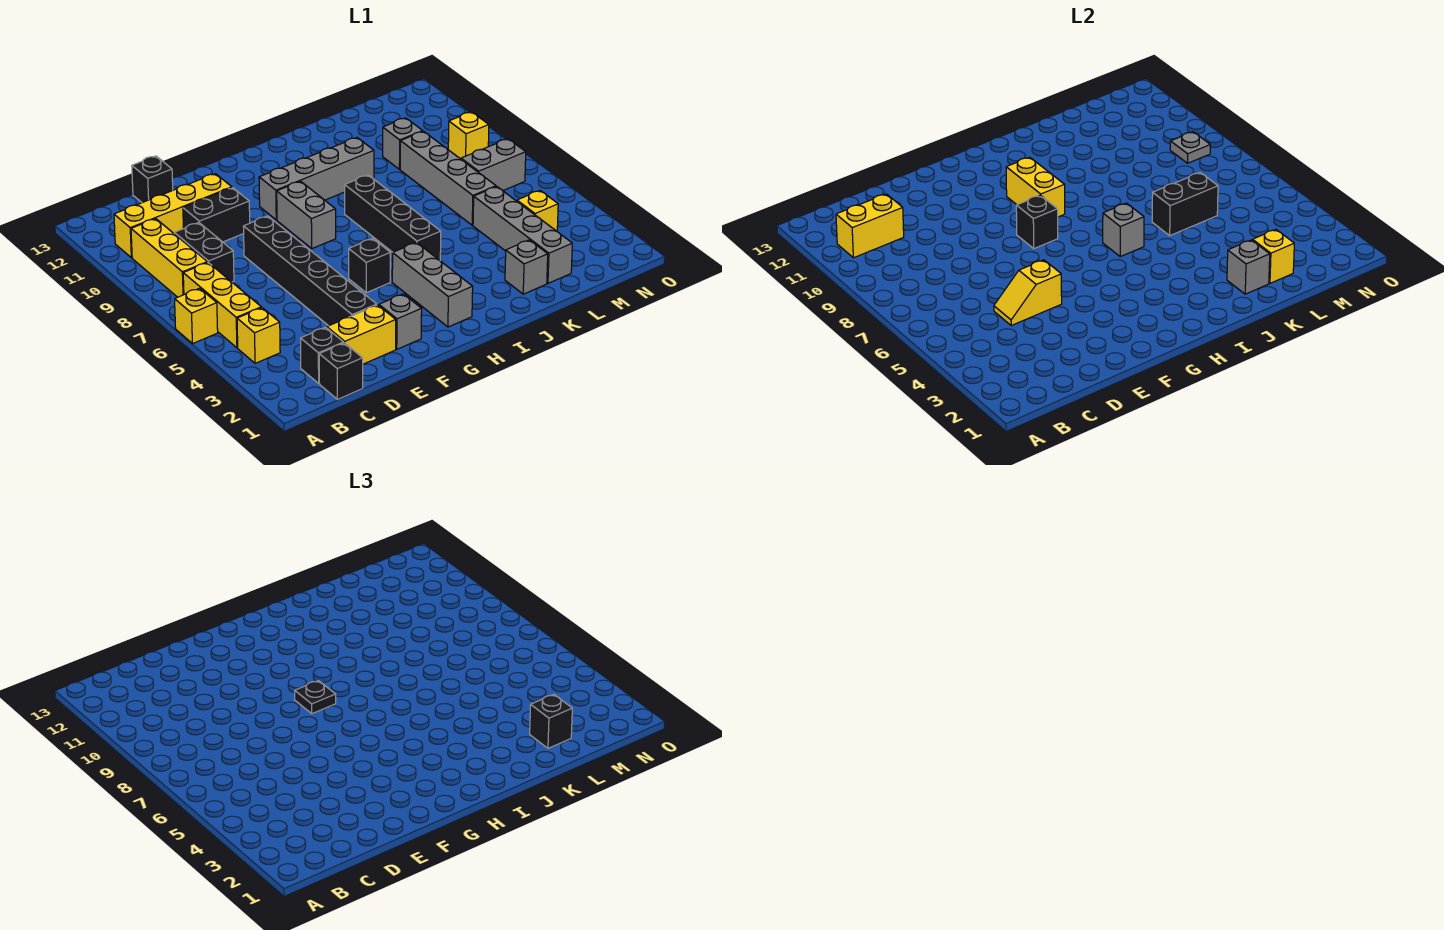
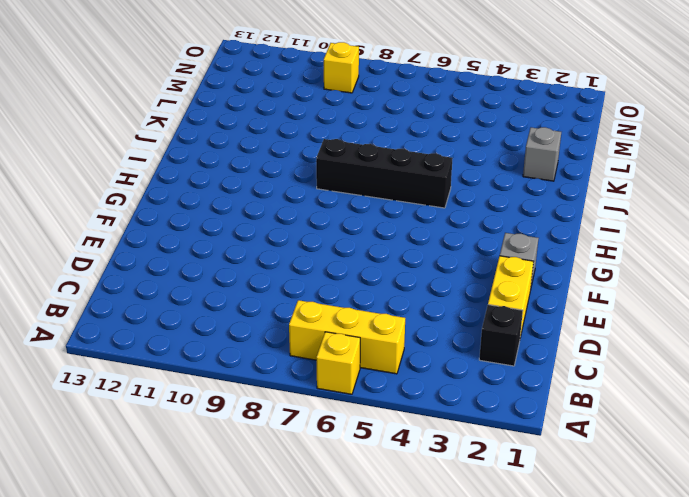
none -> yellow 1x1 brick [237,308,280,363]
none -> yellow 1x3 brick [131,219,207,297]
none -> yellow 1x4 brick [114,174,232,258]
none -> black 1x1 brick [319,343,363,399]

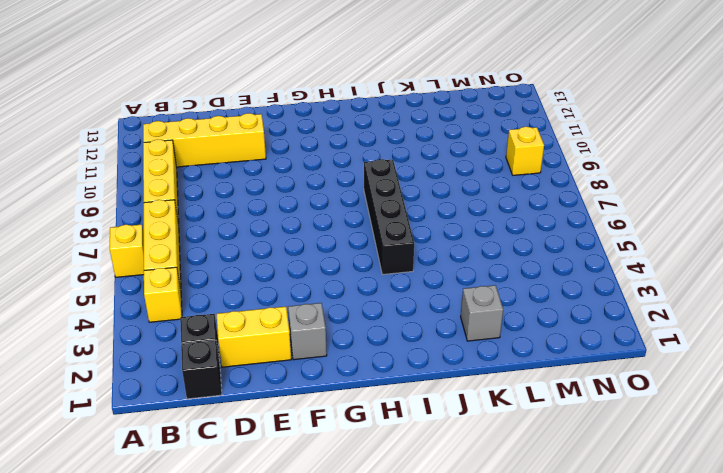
none -> black 1x2 brick [174,223,234,282]
none -> black 1x2 brick [183,188,250,242]
none -> black 1x1 brick [132,156,173,203]
none -> black 1x6 brick [243,216,377,326]

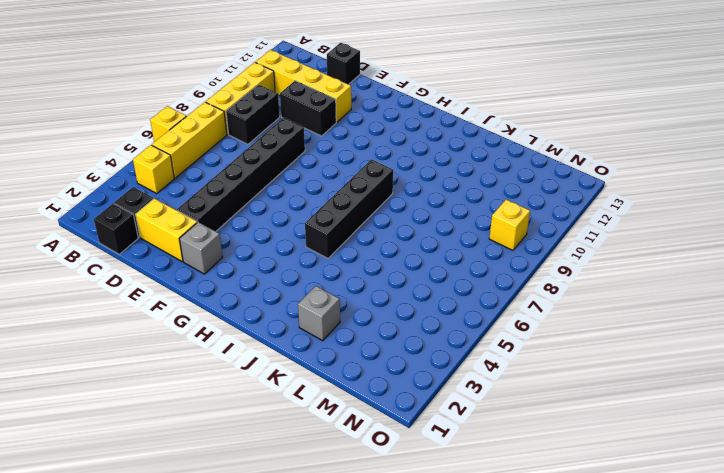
none -> black 1x1 brick [349,239,390,293]
none -> grey 1x2 brick [277,181,336,249]
none -> grey 1x4 brick [259,138,374,220]
none -> grey 1x3 brick [392,243,473,327]

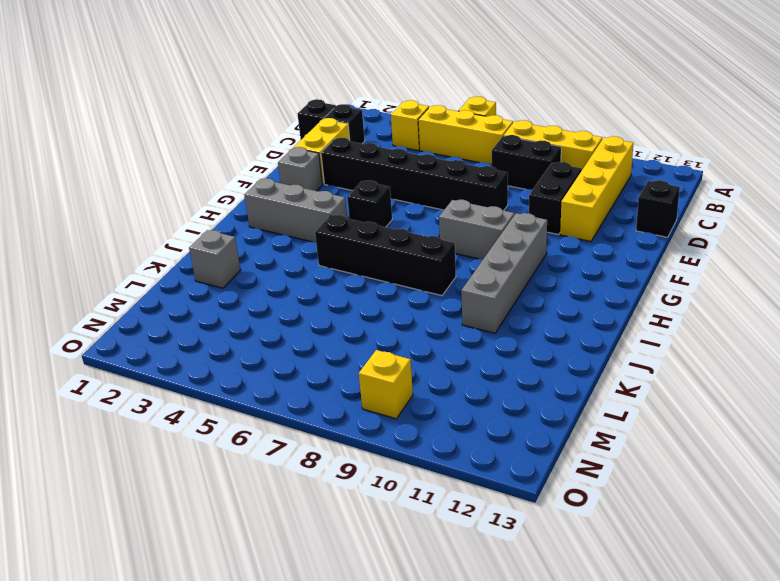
none -> grey 1x4 brick [473,187,572,283]
none -> grey 1x4 brick [400,131,496,225]
none -> grey 1x1 brick [383,118,423,169]
none -> yellow 1x1 brick [517,191,558,231]

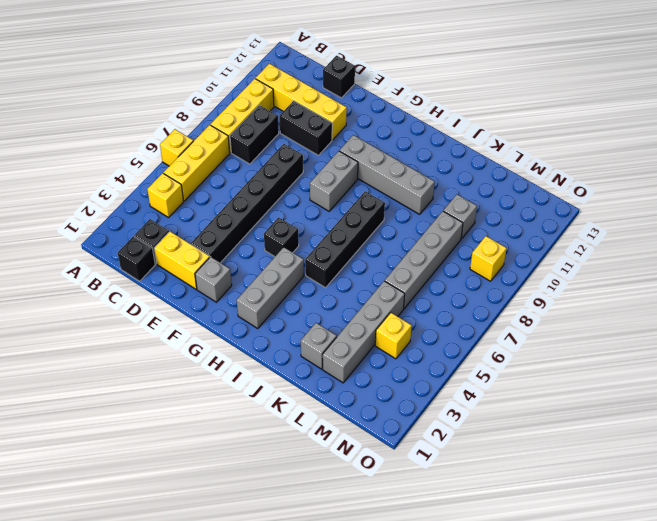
none -> grey 1x2 brick [461,139,526,191]
none -> yellow 1x2 brick [836,194,904,258]
none -> yellow 1x2 slope [994,260,1062,325]
none -> black 1x1 brick [1016,195,1058,249]

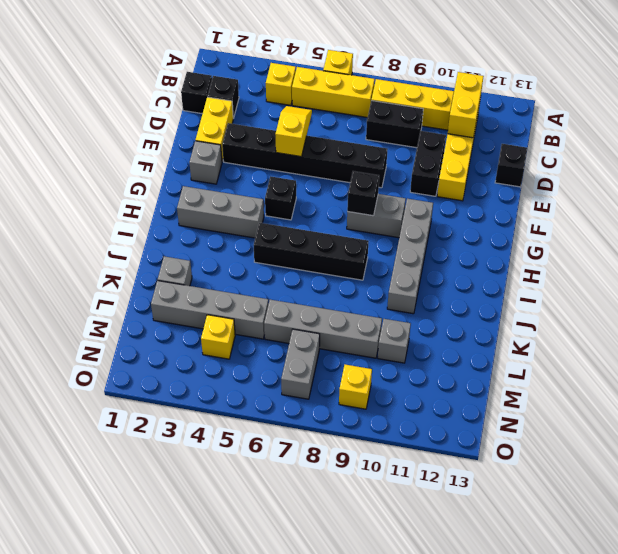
none -> yellow 1x2 brick [1006,157,1065,217]
none -> grey 1x1 brick [1103,203,1144,257]
none -> grey 1x1 brick [1227,240,1270,294]
none -> black 1x2 brick [1152,173,1218,236]

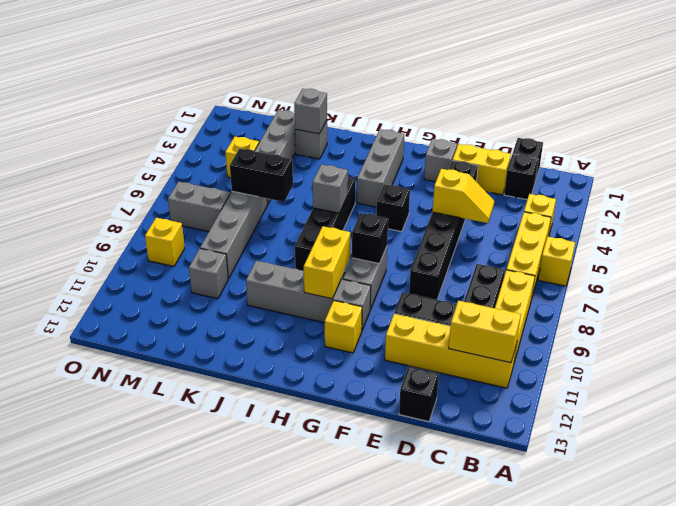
yellow 1x1 brick [325,301,362,353] -> yellow 1x1 brick moved to [1253,229,1294,283]
none -> grey 1x1 plate [1170,132,1210,163]
none -> black 1x1 plate [295,681,336,714]
none -> black 1x1 brick [530,694,572,748]

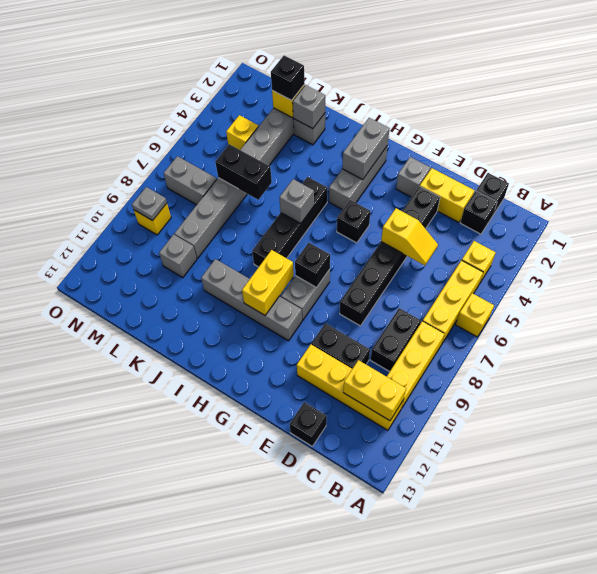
grey 1x2 brick [342,118,390,180] -> none
none -> black 1x1 plate [295,681,336,714]

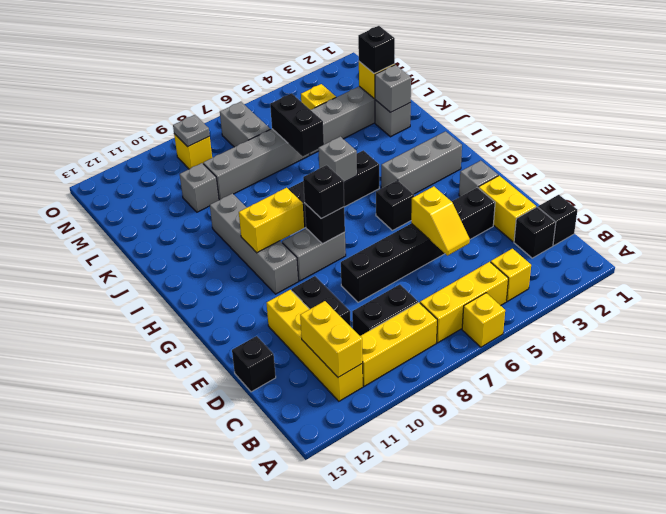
black 1x1 brick [303,165,344,218] -> black 1x1 plate [295,681,336,714]

